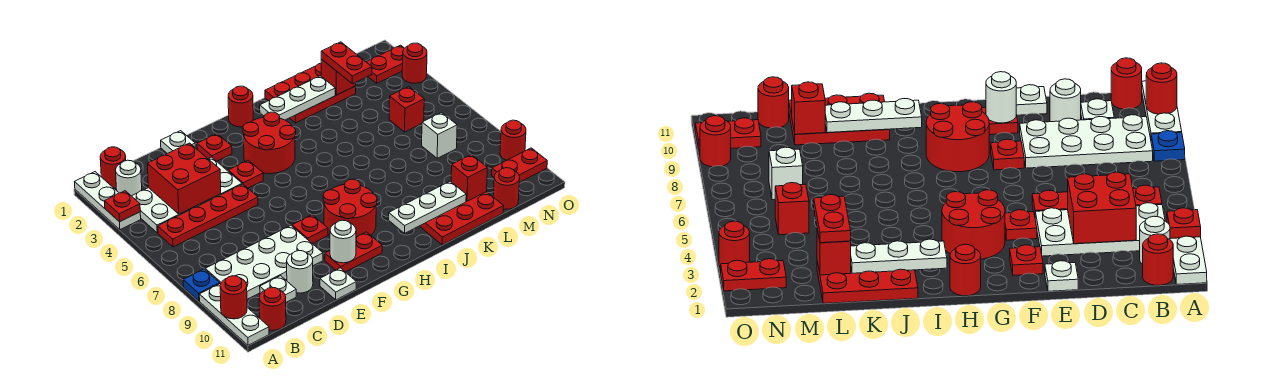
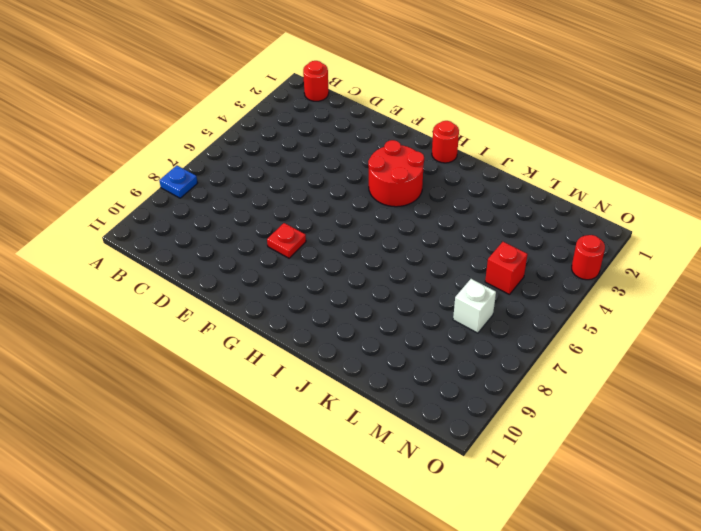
none -> white 1x3 plate [75,172,141,230]
none -> white 1x3 plate [199,284,269,345]
none -> white 1x1 round brick [116,160,142,196]
none -> white 2x4 plate [132,157,242,233]

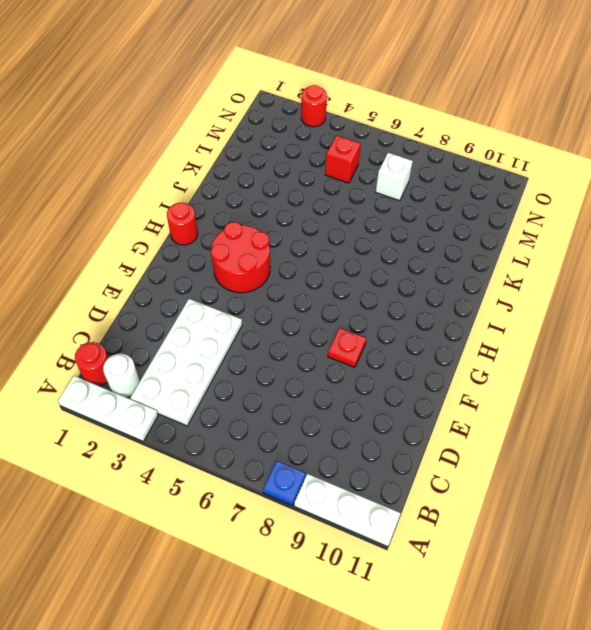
none -> red 1x4 plate [158,184,258,247]
none -> white 2x4 plate [205,226,323,299]
none -> red 1x1 round brick [259,287,286,330]
none -> white 1x1 plate [260,276,296,302]

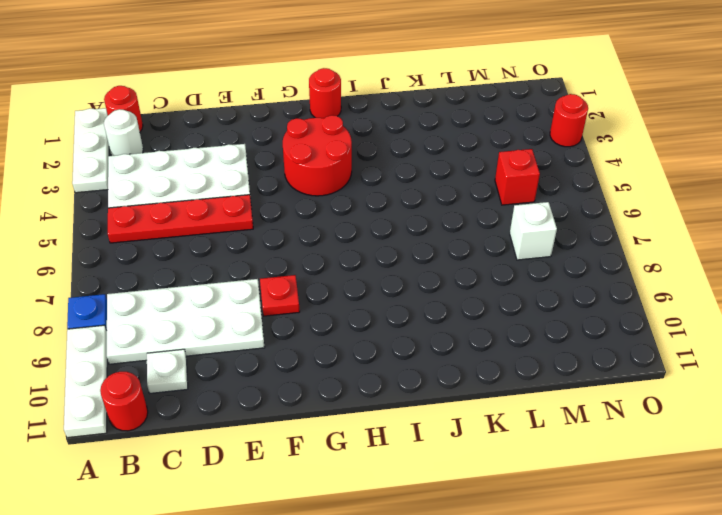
none -> white 1x1 round brick [287,251,313,293]
none -> white 1x1 plate [161,131,195,154]
none -> white 1x1 plate [320,268,356,300]
none -> red 1x1 plate [197,134,232,161]

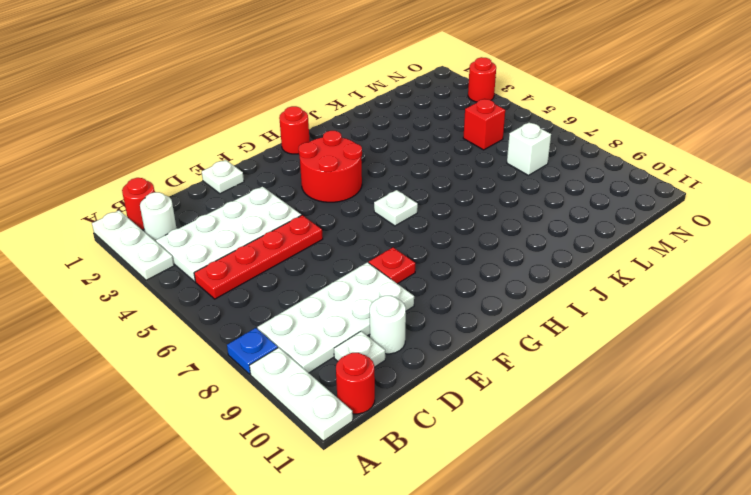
white 1x1 plate [374,190,418,226] -> white 1x1 plate moved to [320,268,356,300]
none -> red 1x1 plate [197,134,232,161]
none -> red 1x1 plate [228,160,263,188]
none -> red 1x2 plate [325,232,382,272]
none -> red 2x2 round brick [323,179,377,237]

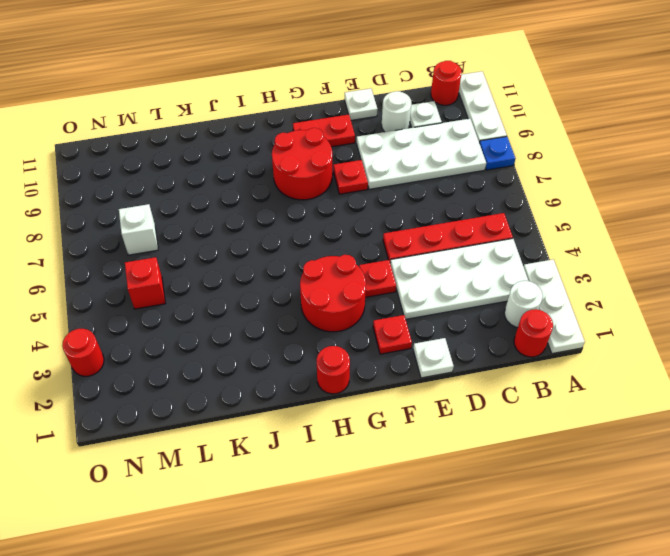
none -> red 2x3 plate [265,63,356,123]
none -> red 2x3 plate [420,192,504,245]
none -> red 1x1 round brick [493,168,520,209]
none -> red 1x2 plate [367,45,404,83]

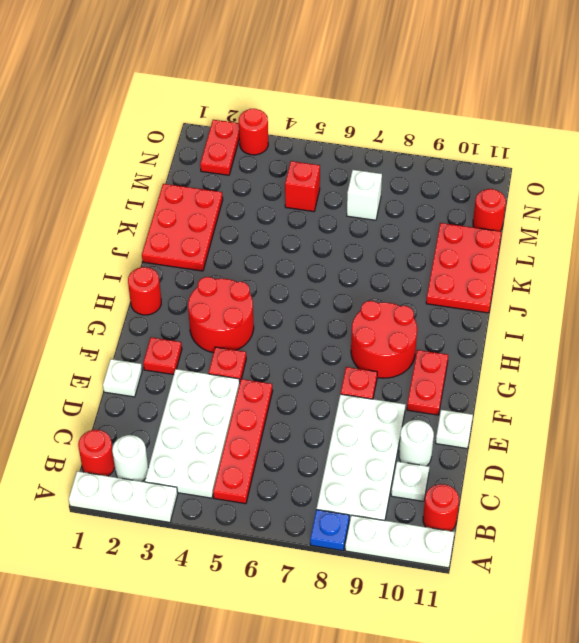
none -> red 1x2 plate [492,148,547,182]
none -> red 1x1 round brick [500,120,526,160]
none -> red 1x1 plate [104,191,140,222]
none -> red 1x1 round brick [220,276,247,319]

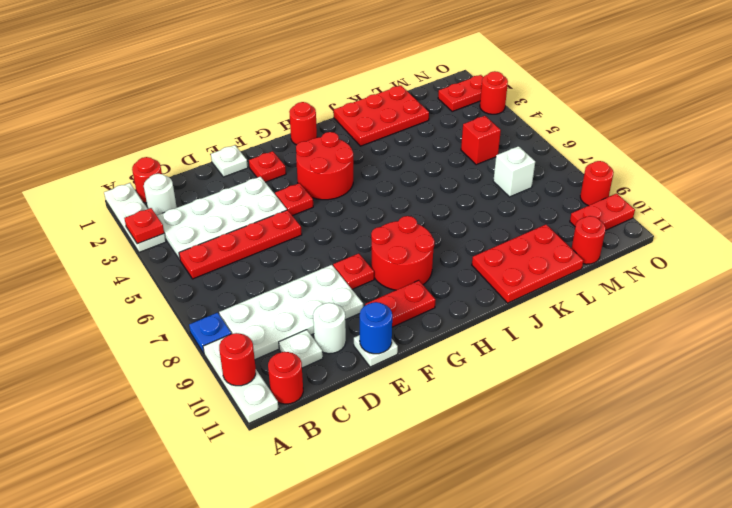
blue 1x1 round brick [360,302,392,354] -> none
none -> red 2x2 brick [147,143,221,214]
none -> white 1x1 round brick [330,220,356,263]
none -> white 1x3 plate [260,76,335,120]
none -> white 1x3 plate [389,181,466,233]

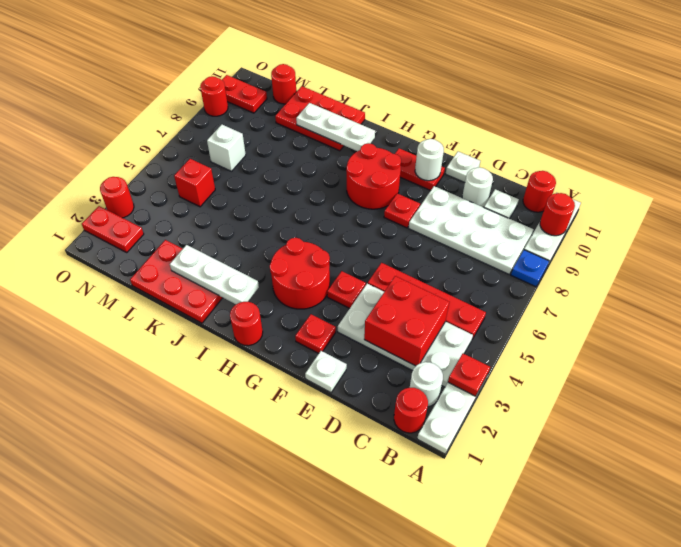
none -> red 1x1 brick [321,59,356,95]
none -> red 1x1 brick [451,155,488,201]
none -> red 1x2 plate [321,42,372,84]

